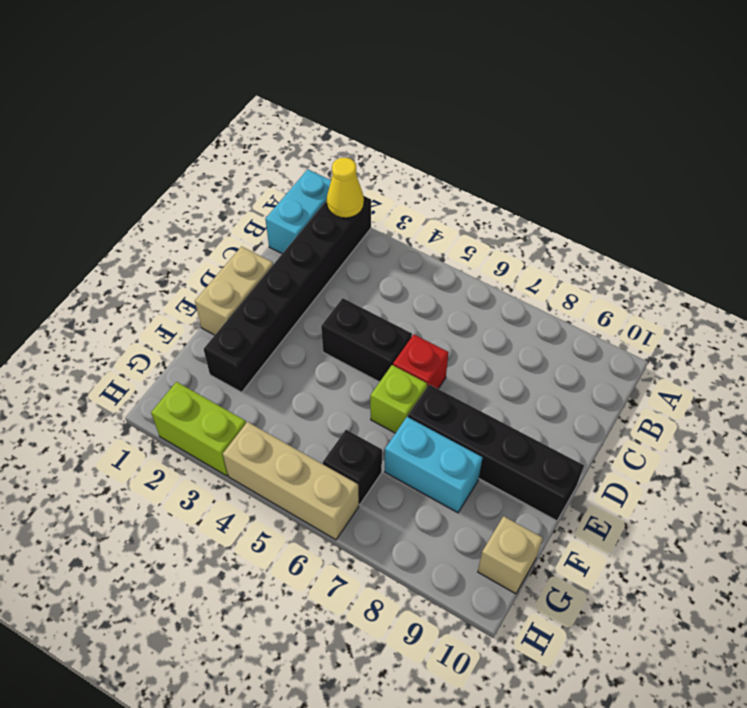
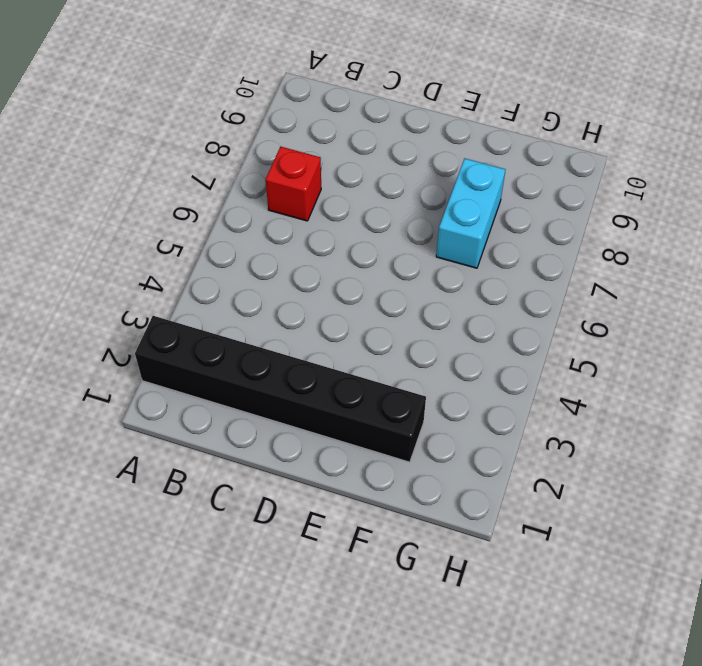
red 1x1 brick [266,146,321,221] -> red 1x1 brick moved to [393,335,449,389]
none -> cyan 1x2 brick [265,169,331,254]
none -> tan 1x2 brick [195,247,273,335]
none -> black 1x2 brick [321,298,412,382]

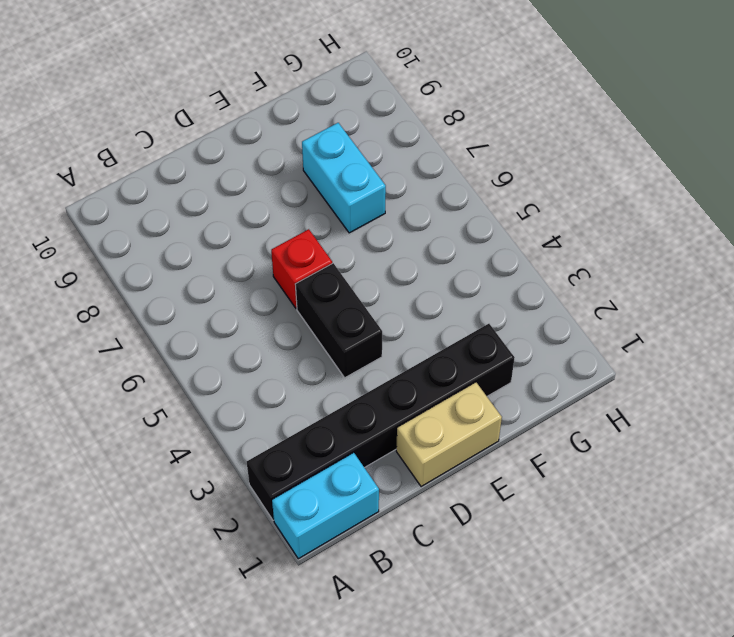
none -> lime 1x1 brick [370,365,427,433]
none -> black 1x4 brick [408,384,584,521]
none -> black 1x1 brick [323,430,382,505]

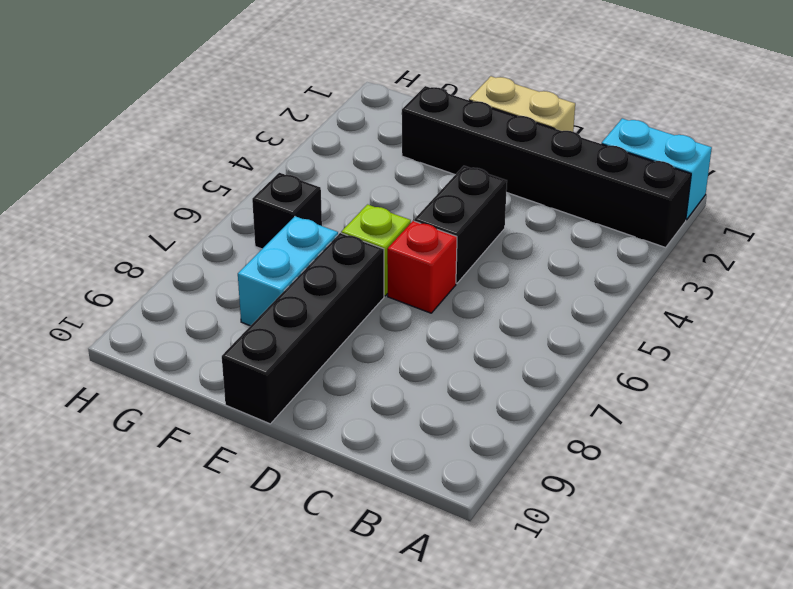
none -> tan 1x1 brick [478,516,543,594]
none -> lime 1x2 brick [151,382,246,476]
none -> tan 1x3 brick [223,422,359,540]

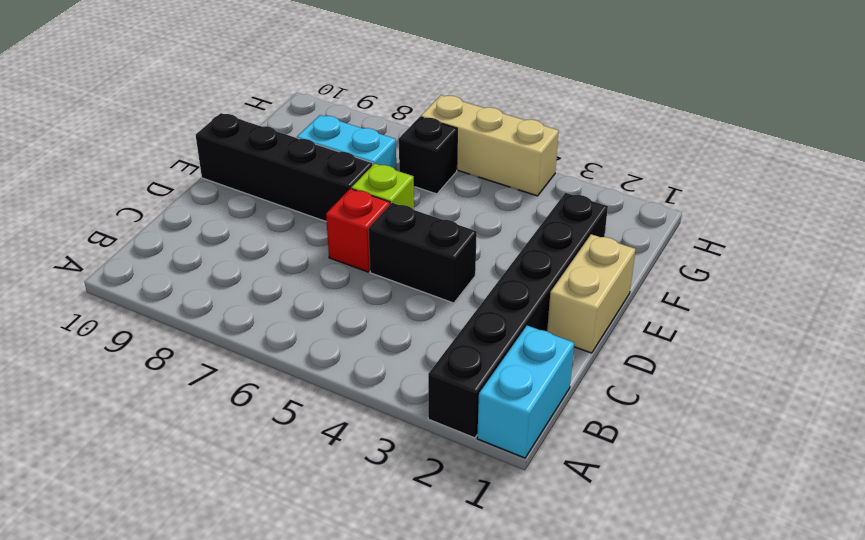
none -> tan 1x1 brick [478,516,543,594]
none -> lime 1x2 brick [151,382,246,476]
none -> yellow 1x1 cone [327,158,364,218]

